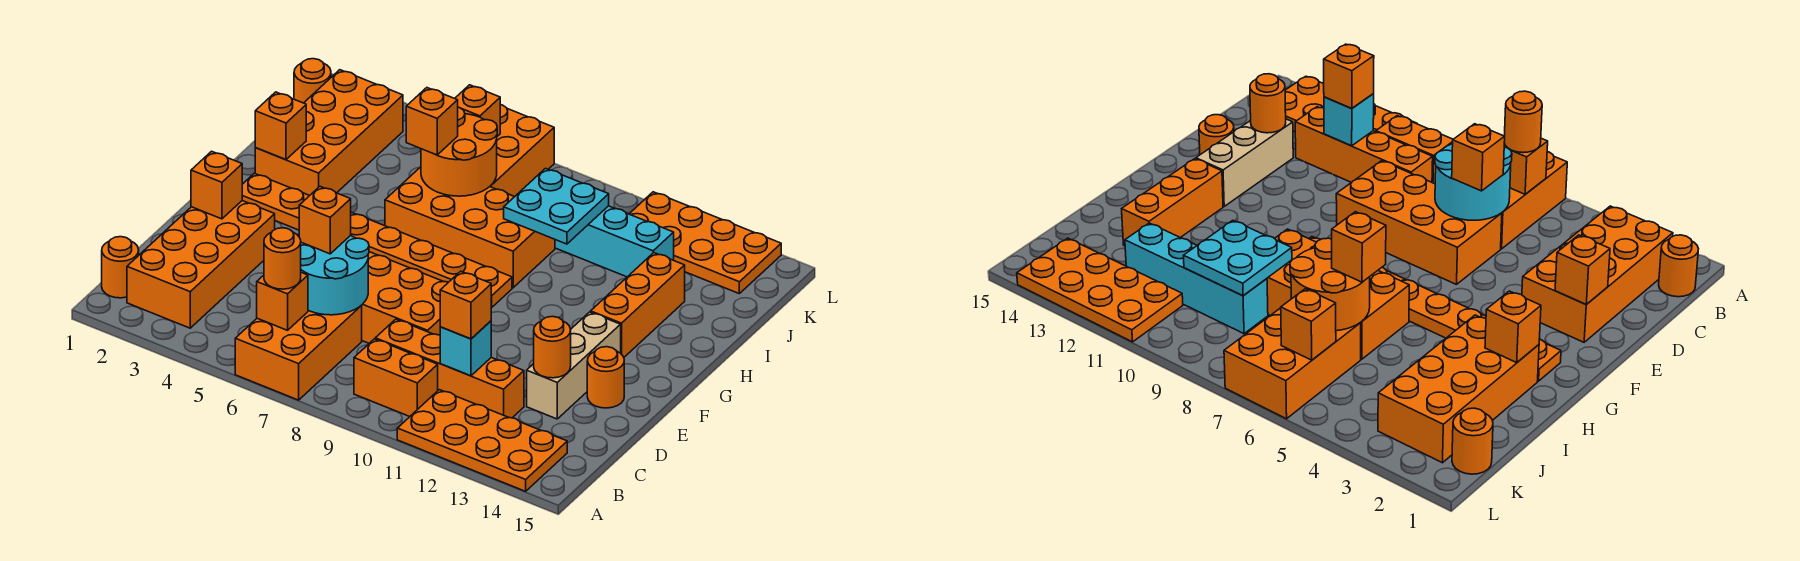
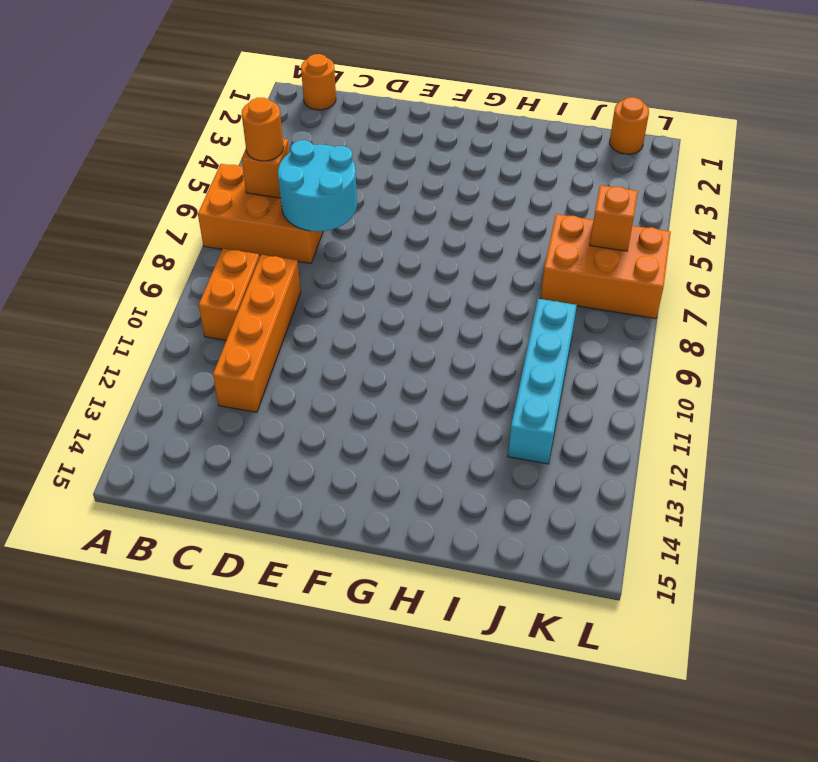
none -> orange 2x4 plate [397,390,567,491]
none -> orange 2x4 brick [127,201,275,328]
none -> orange 2x4 brick [361,252,448,343]
none -> tan 1x3 brick [527,312,621,419]

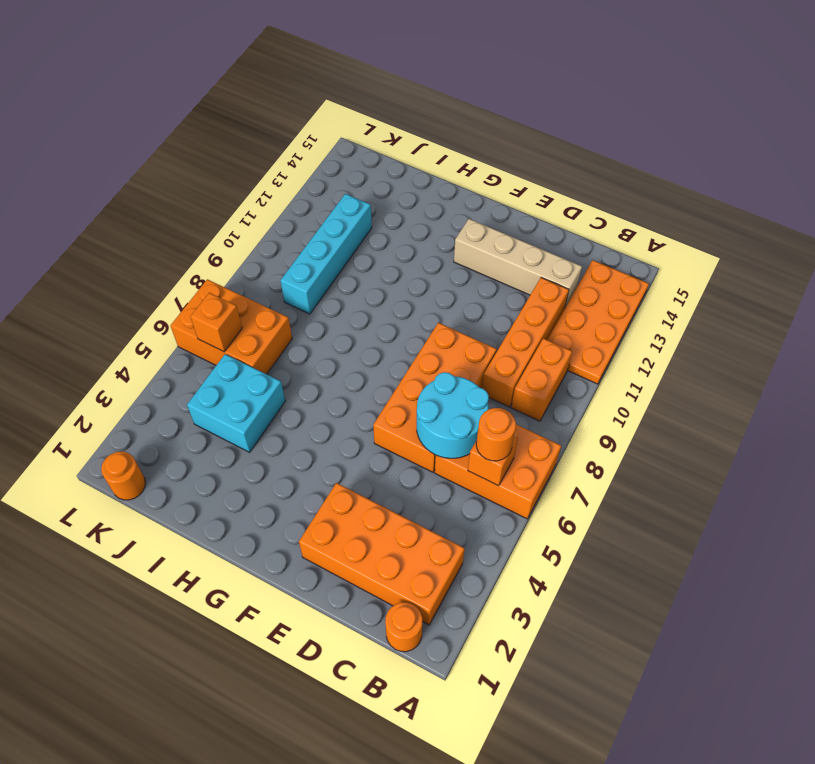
tan 1x4 brick [454,219,582,307] -> tan 1x3 brick [527,312,621,419]
cyan 2x2 brick [187,354,285,452] -> none
none -> orange 1x1 round brick [587,347,624,408]
none -> orange 1x8 plate [242,173,512,307]
none -> orange 1x3 brick [591,253,685,357]
none -> orange 2x4 brick [255,70,403,196]

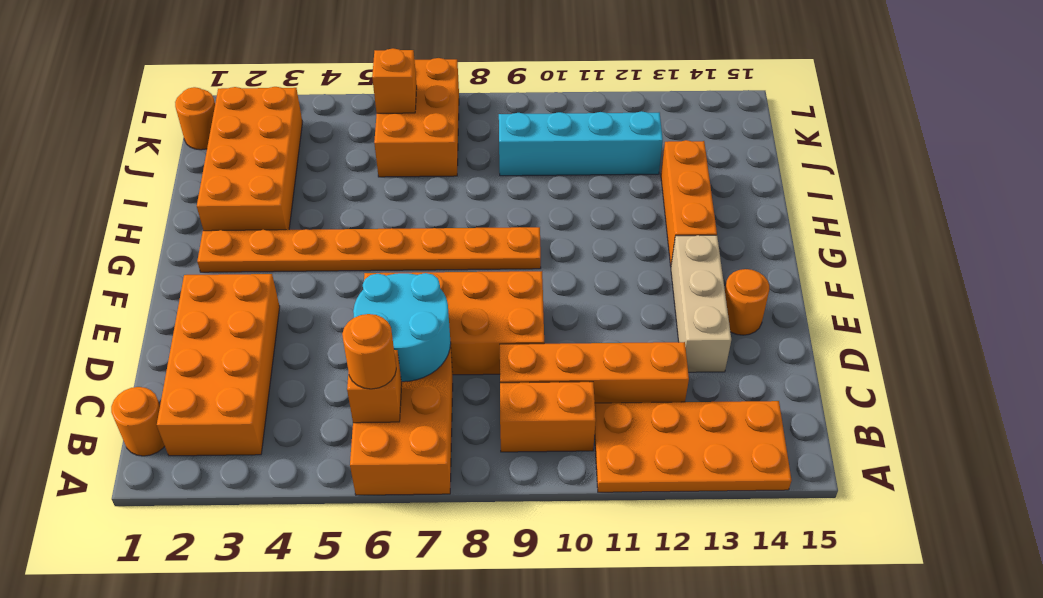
none -> orange 2x4 brick [385,167,555,288]
none -> orange 2x4 plate [630,192,781,293]
none -> cyan 1x1 brick [440,321,491,376]
none -> orange 1x1 round brick [534,316,571,378]

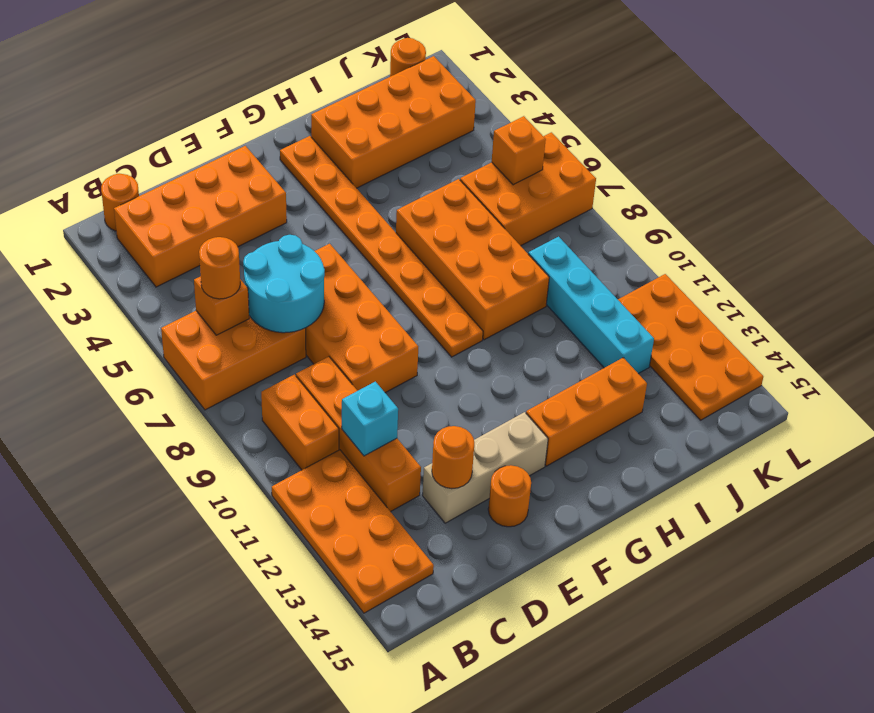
none -> orange 1x1 brick [191,151,242,219]
none -> orange 1x1 brick [255,92,306,159]
none -> orange 2x2 round brick [421,107,497,196]
none -> cyan 2x2 plate [504,168,609,244]

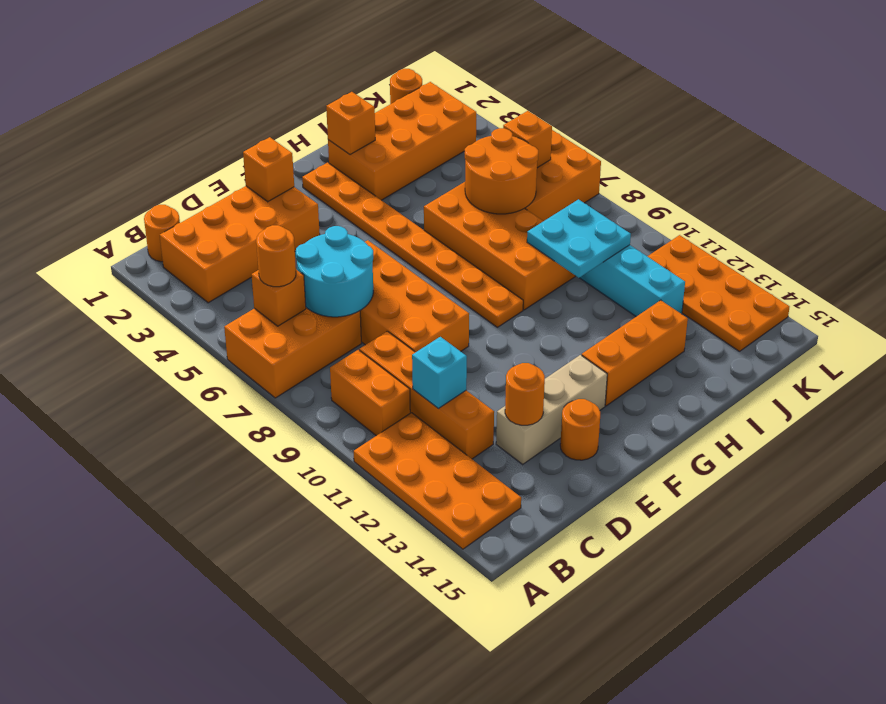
none -> orange 1x1 brick [440,271,492,339]
none -> orange 1x1 brick [299,187,351,254]
none -> orange 1x1 brick [406,88,458,155]

